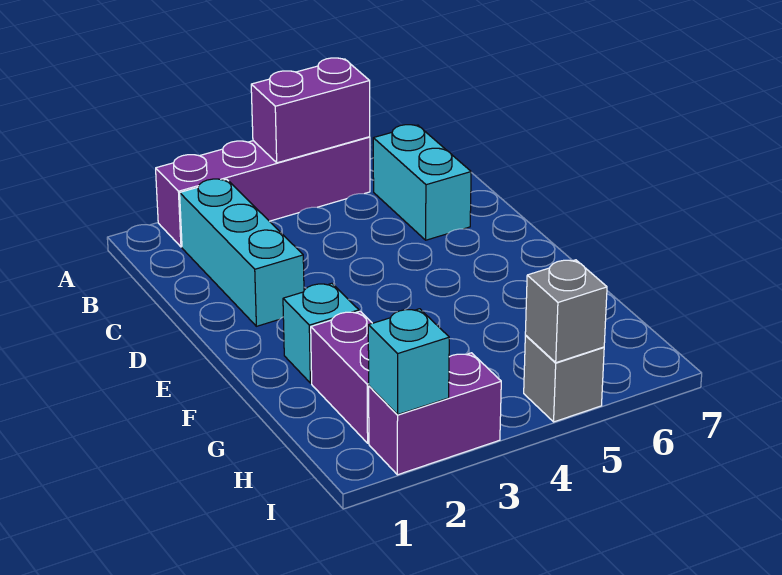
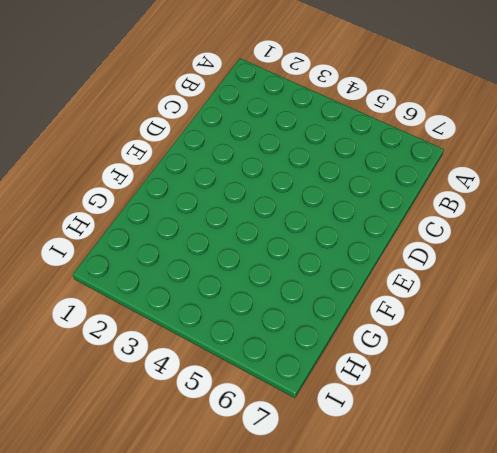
none -> purple 1x4 brick [156,137,370,247]
none -> cyan 1x3 brick [180,179,304,326]

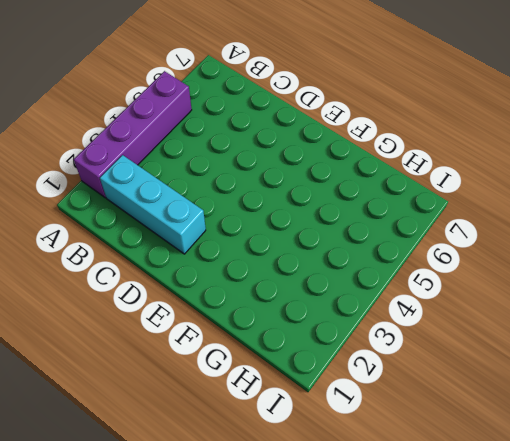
none -> cyan 1x2 brick [373,125,471,240]
none -> cyan 1x1 brick [283,283,359,383]

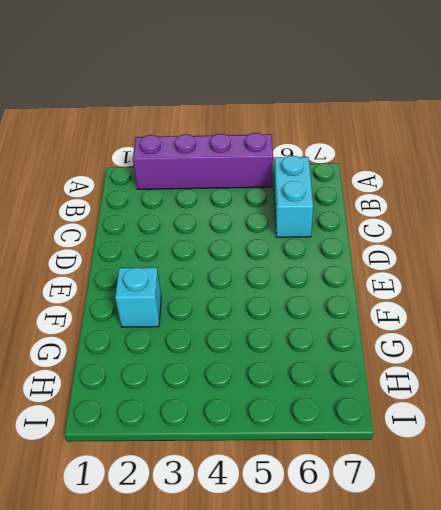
none -> cyan 1x3 brick [180,179,304,326]
none -> purple 1x2 brick [311,311,372,443]

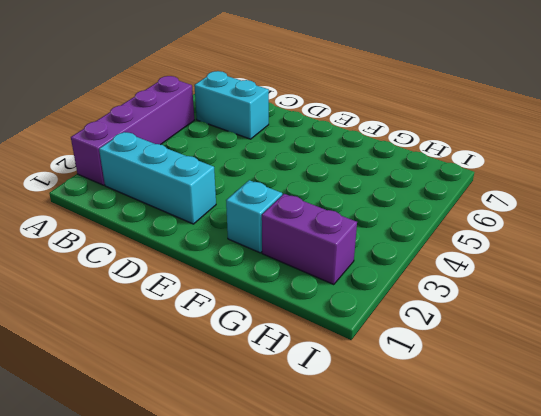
none -> purple 1x2 brick [369,353,501,475]
none -> grey 1x1 brick [524,336,604,422]

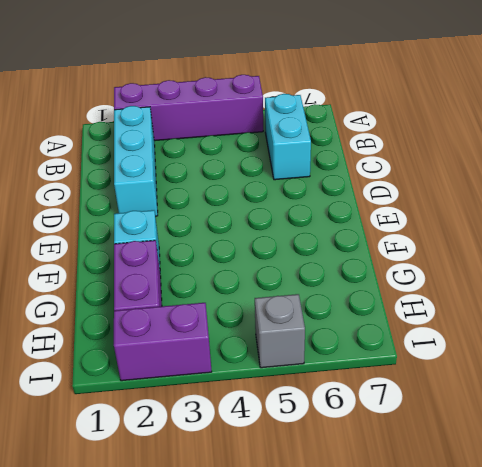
none -> purple 1x2 brick [251,58,370,163]
none -> cyan 1x1 brick [368,309,449,414]

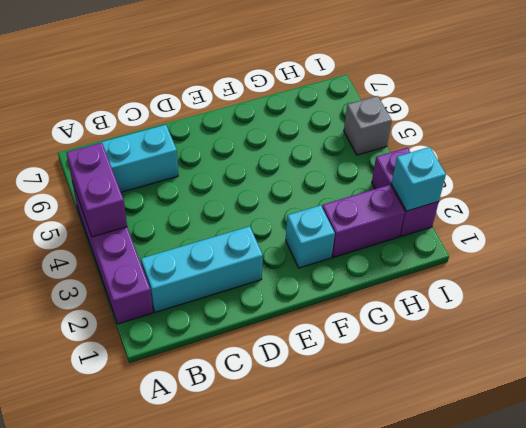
none -> grey 1x1 brick [525,260,607,363]

